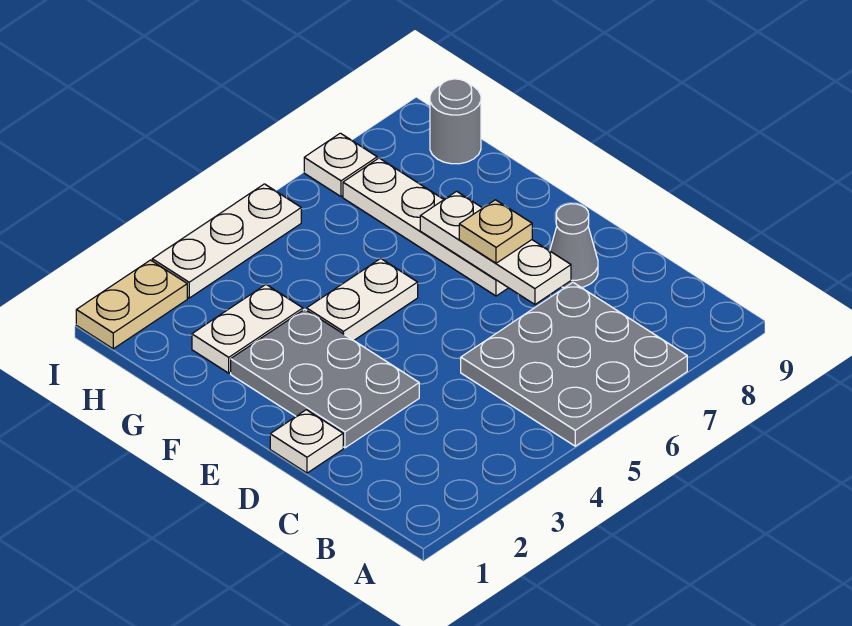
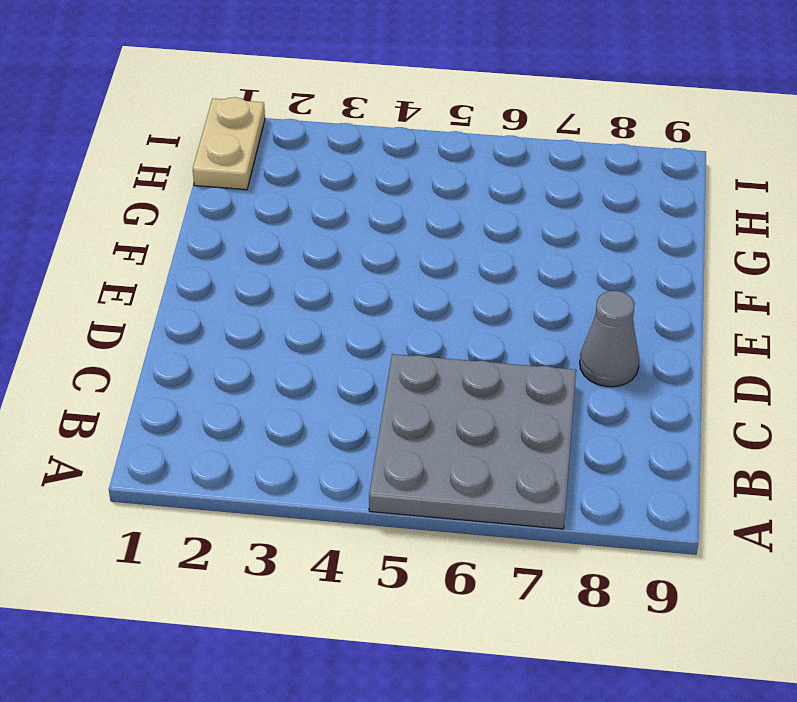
tan 1x2 plate [193,97,265,190] -> tan 1x2 plate turned to [76,260,187,349]
none -> white 1x1 plate [270,410,343,473]
none -> grey 2x3 plate [231,309,419,448]
none -> white 1x4 plate [343,158,508,296]

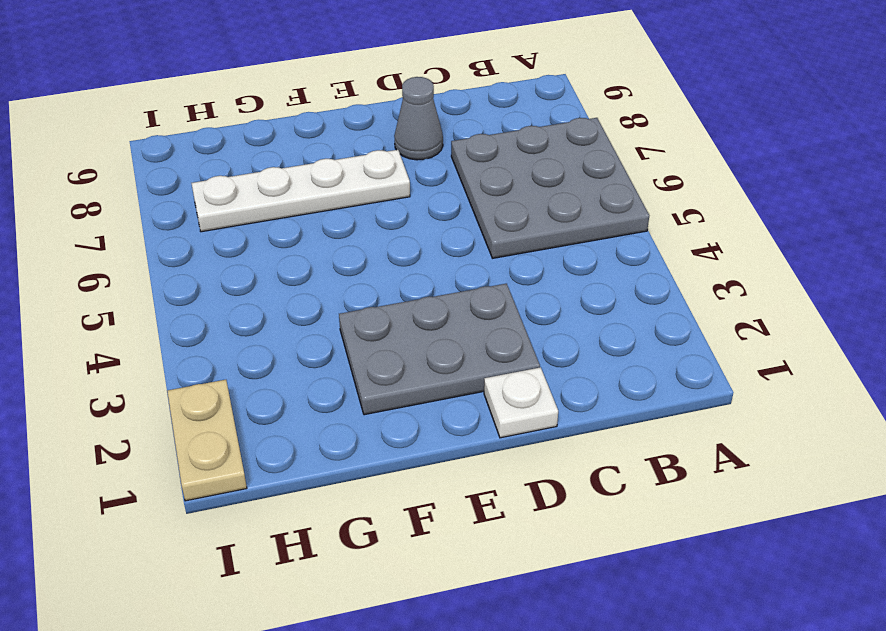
none -> white 1x2 plate [307,259,418,341]
none -> white 1x2 plate [192,285,303,373]
none -> grey 1x1 round brick [430,79,481,164]

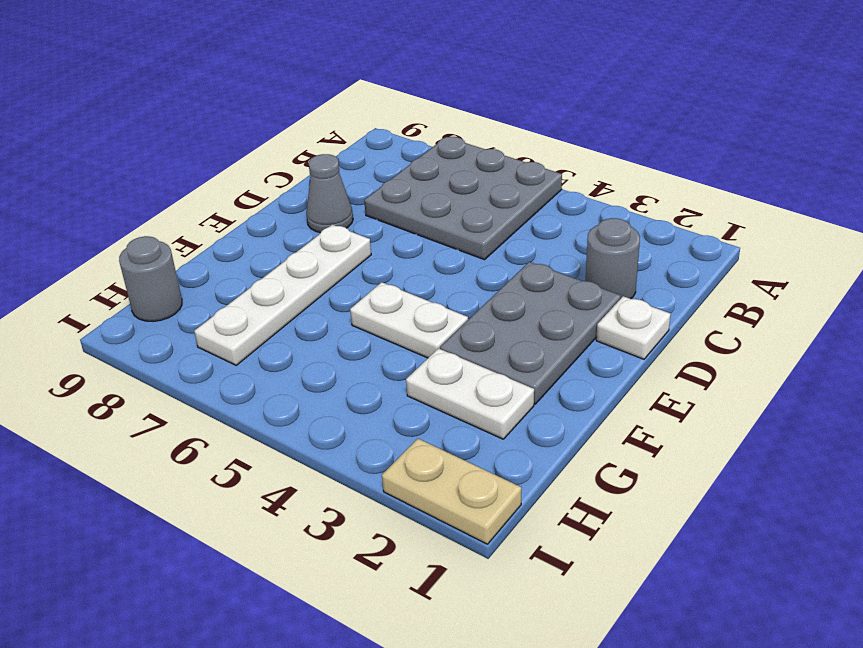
grey 1x1 round brick [586,218,640,299] -> none
none -> white 1x3 plate [152,184,301,298]
none -> white 1x1 plate [304,133,377,197]
none -> white 1x3 plate [420,191,571,304]

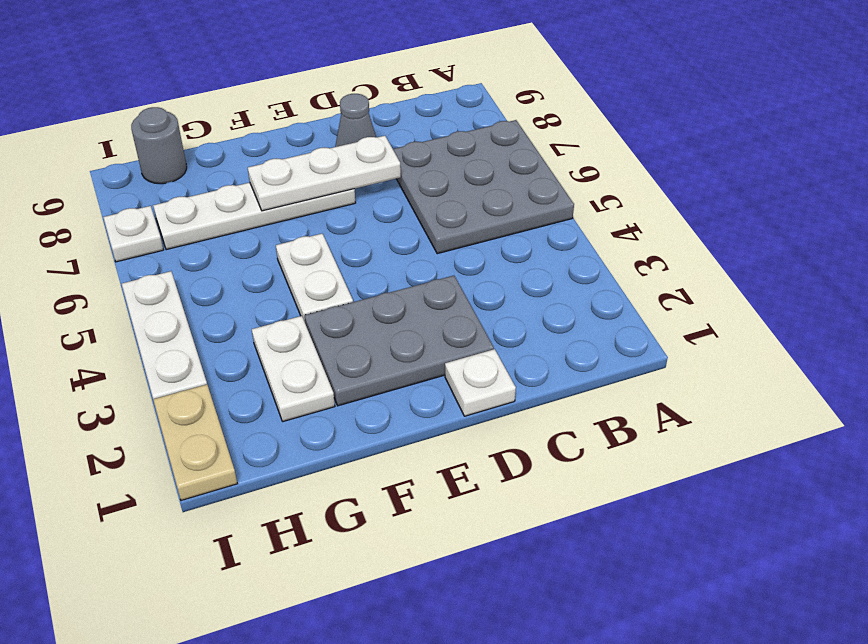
none -> tan 1x1 plate [459,200,532,263]

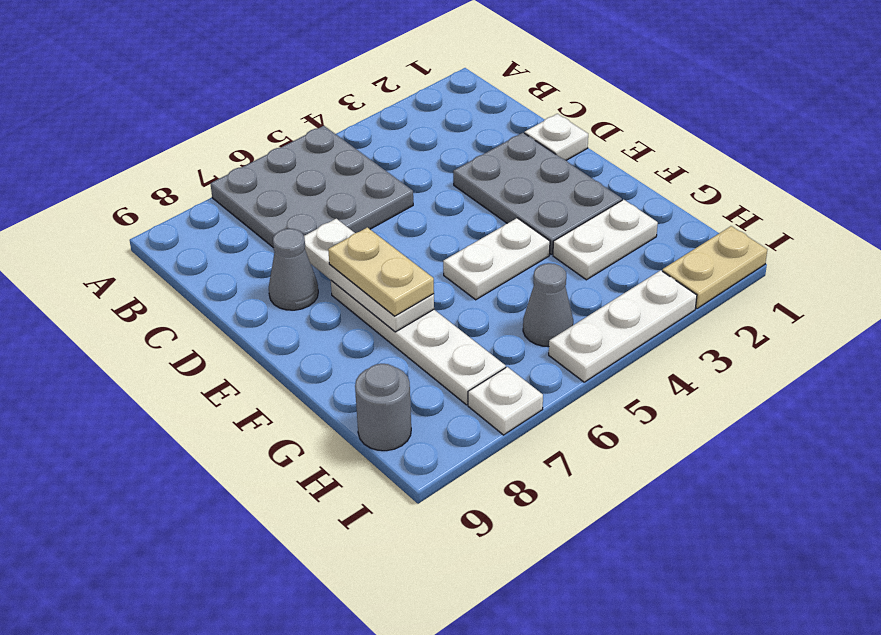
tan 1x2 plate [328,227,434,316] -> tan 1x1 plate [459,200,532,263]
grey 1x1 cone [523,263,573,347] -> none

